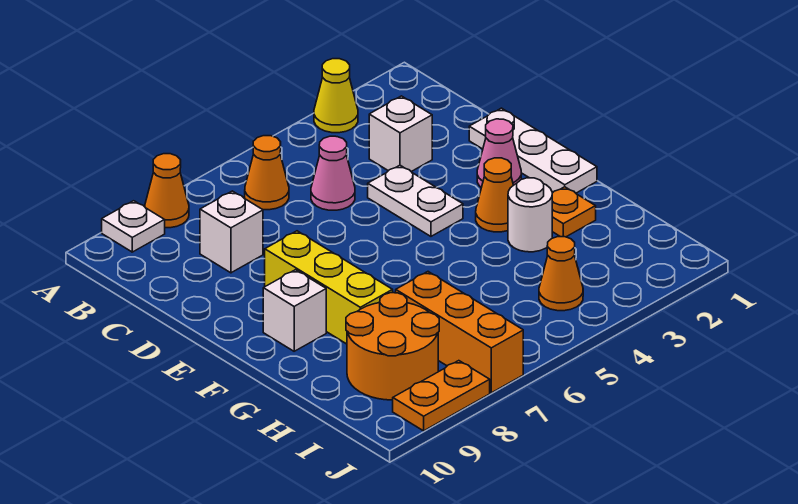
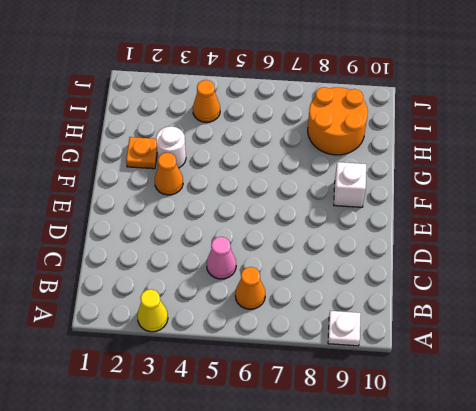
none -> orange 1x1 cone [145,154,189,228]
none -> white 1x1 brick [369,96,432,172]
none -> white 1x1 brick [200,191,263,273]

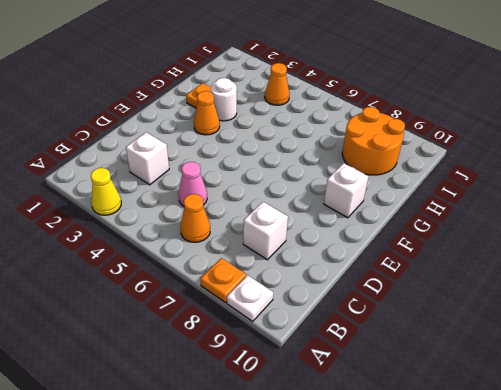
orange 1x1 plate [200,258,246,303] -> orange 1x1 cone [145,154,189,228]
none -> white 1x3 plate [469,108,597,193]
none -> white 1x2 plate [368,165,463,236]
none -> pink 1x1 cone [477,119,521,188]

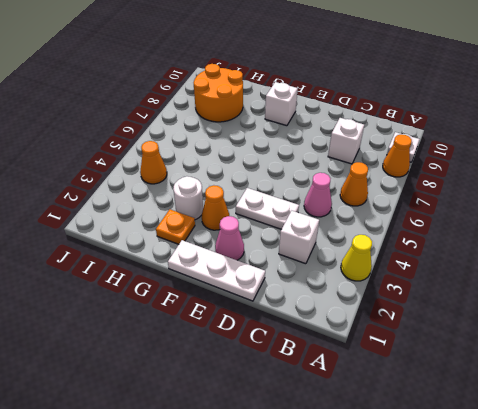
none -> yellow 1x3 brick [265,231,393,344]
none -> orange 1x3 brick [396,272,523,393]
none -> orange 1x2 plate [393,361,490,431]

